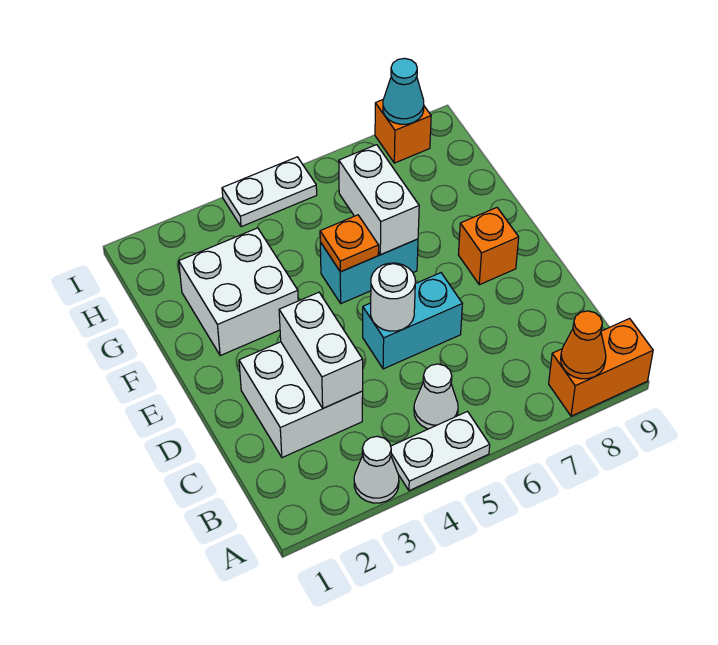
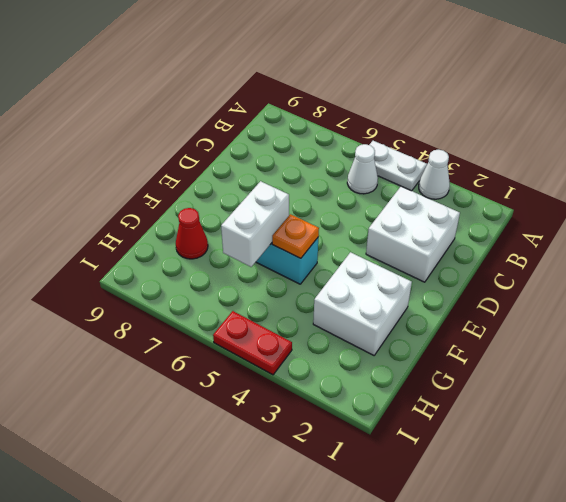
red 1x1 cone [176,208,208,259] -> none
red 1x2 plate [213,311,292,375] -> white 1x2 plate [222,157,317,227]
none -> orange 1x2 brick [549,318,653,416]
none -> cyan 1x2 brick [363,273,462,369]
none -> orange 1x1 brick [458,208,519,285]

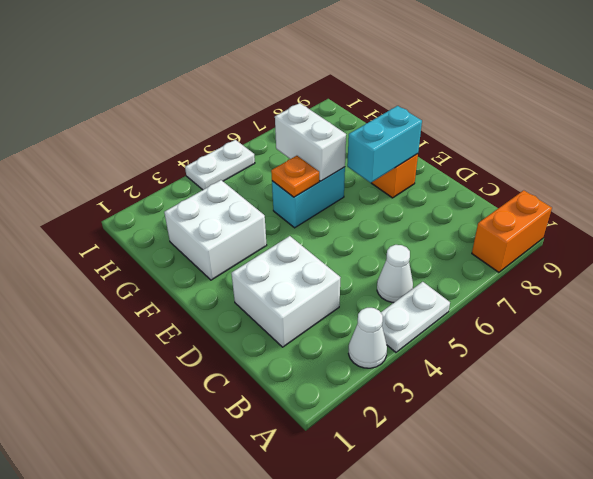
cyan 1x2 brick [347,106,422,183] -> cyan 1x2 brick moved to [363,273,462,369]
none -> orange 1x1 brick [375,100,431,163]
none -> orange 1x1 cone [561,311,606,379]
none -> white 1x2 brick [279,292,363,408]

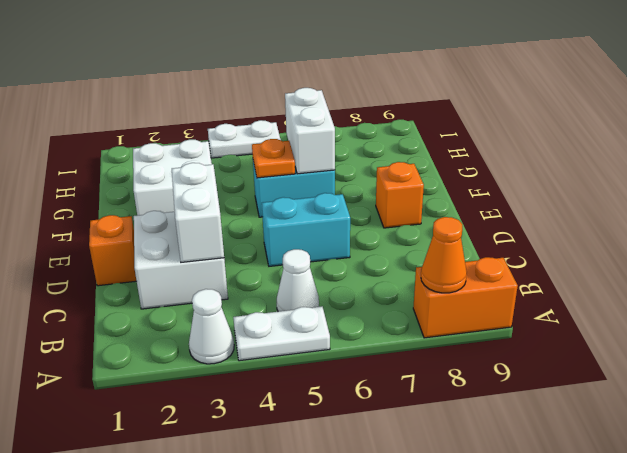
orange 1x1 brick [89,215,136,286] -> orange 1x1 brick moved to [375,100,431,163]
none -> white 1x1 round brick [371,263,415,331]
none -> cyan 1x1 cone [383,58,424,124]

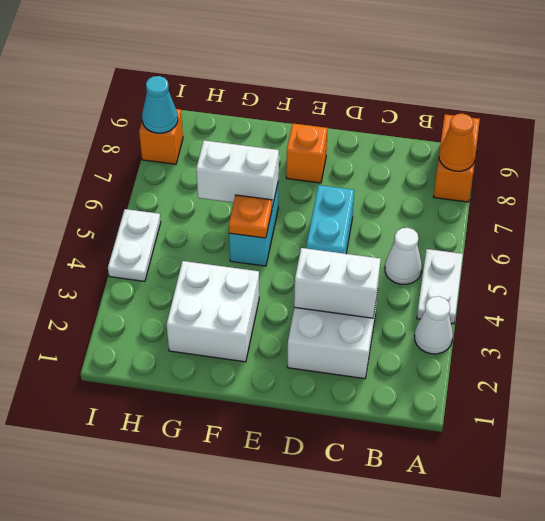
none -> white 1x1 round brick [371,263,415,331]

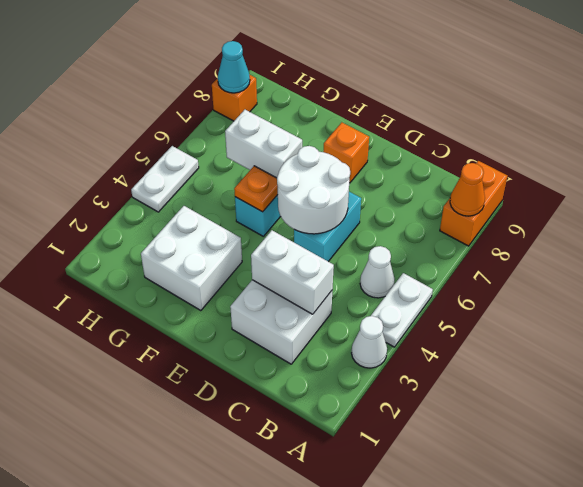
white 2x2 round brick [277,146,350,234] -> white 1x1 round brick [371,263,415,331]

